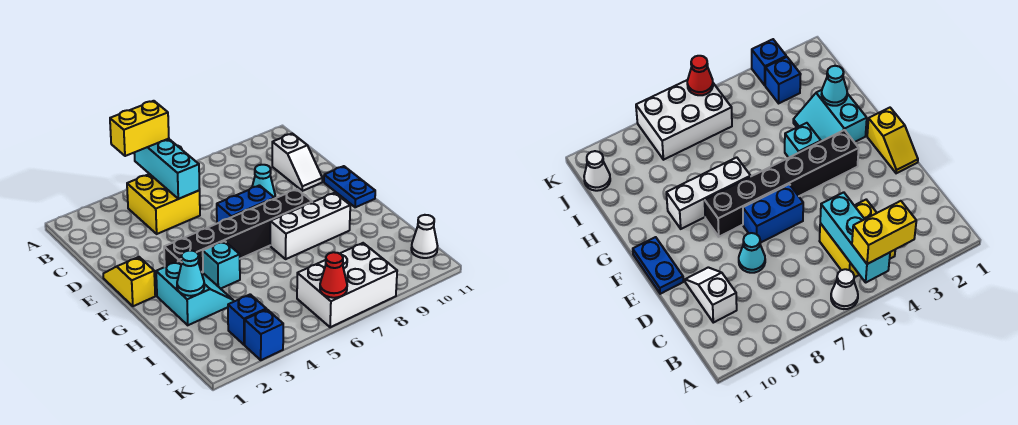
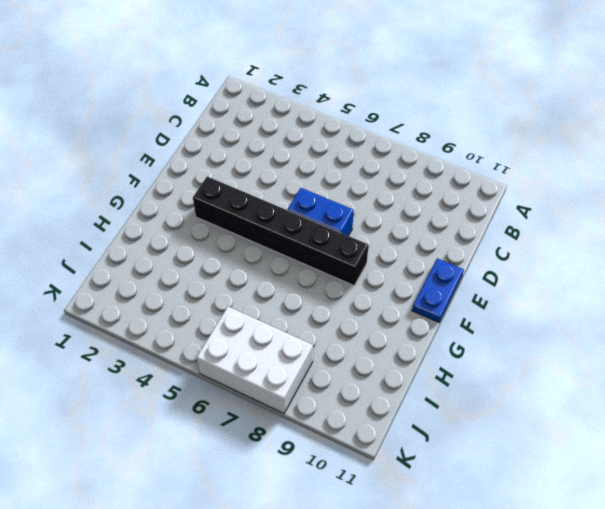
none -> white 1x1 cone [831,269,858,309]
none -> yellow 2x2 brick [127,174,200,234]
none -> white 1x2 slope [272,133,322,191]

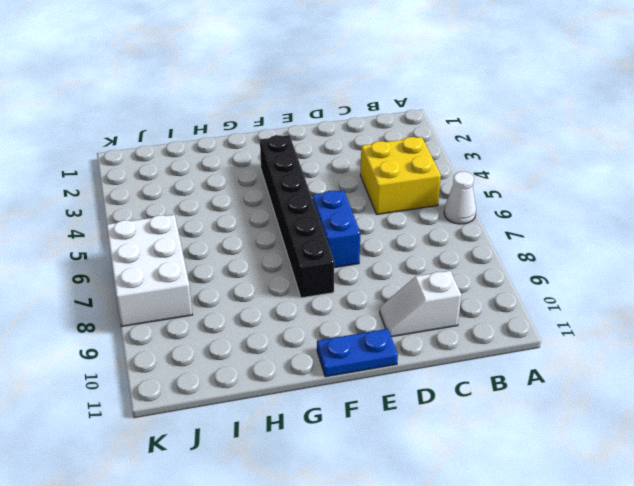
none -> cyan 1x1 cone [252,165,275,198]
none -> yellow 1x2 slope [103,257,155,306]
none -> cyan 2x2 slope [156,261,233,325]

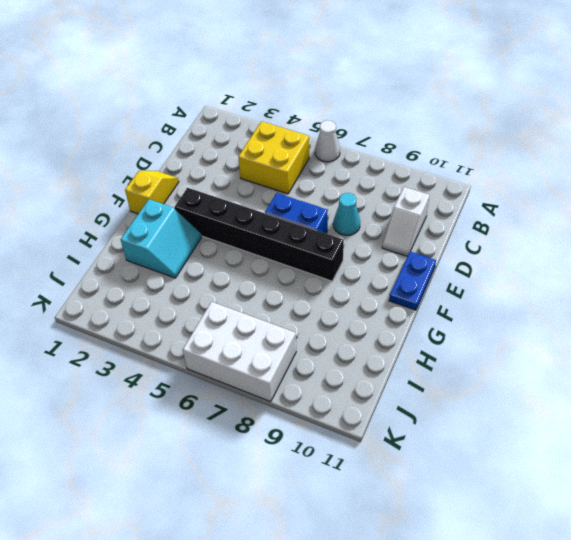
none -> cyan 1x1 brick [203,241,240,289]
none -> white 1x3 brick [270,193,350,259]
none -> blue 1x1 brick [228,294,266,345]

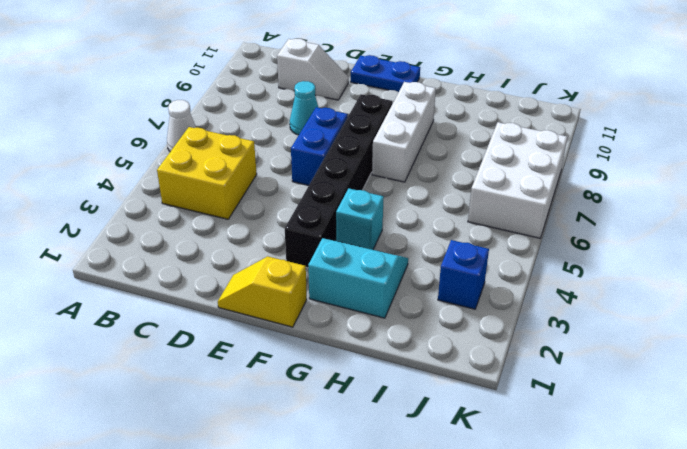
none -> white 1x1 cone [411,215,437,258]
none -> blue 1x1 brick [245,309,283,360]
none -> cyan 1x3 brick [134,139,200,199]

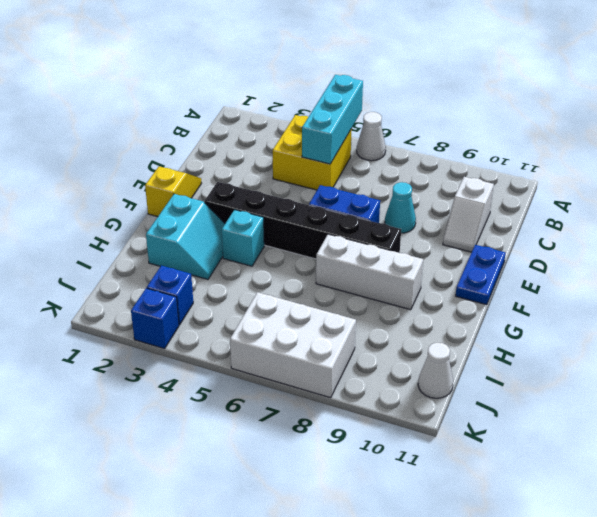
none -> cyan 1x1 cone [177,251,204,296]
none -> red 1x1 cone [320,252,347,298]
none -> yellow 1x2 brick [110,101,169,156]

